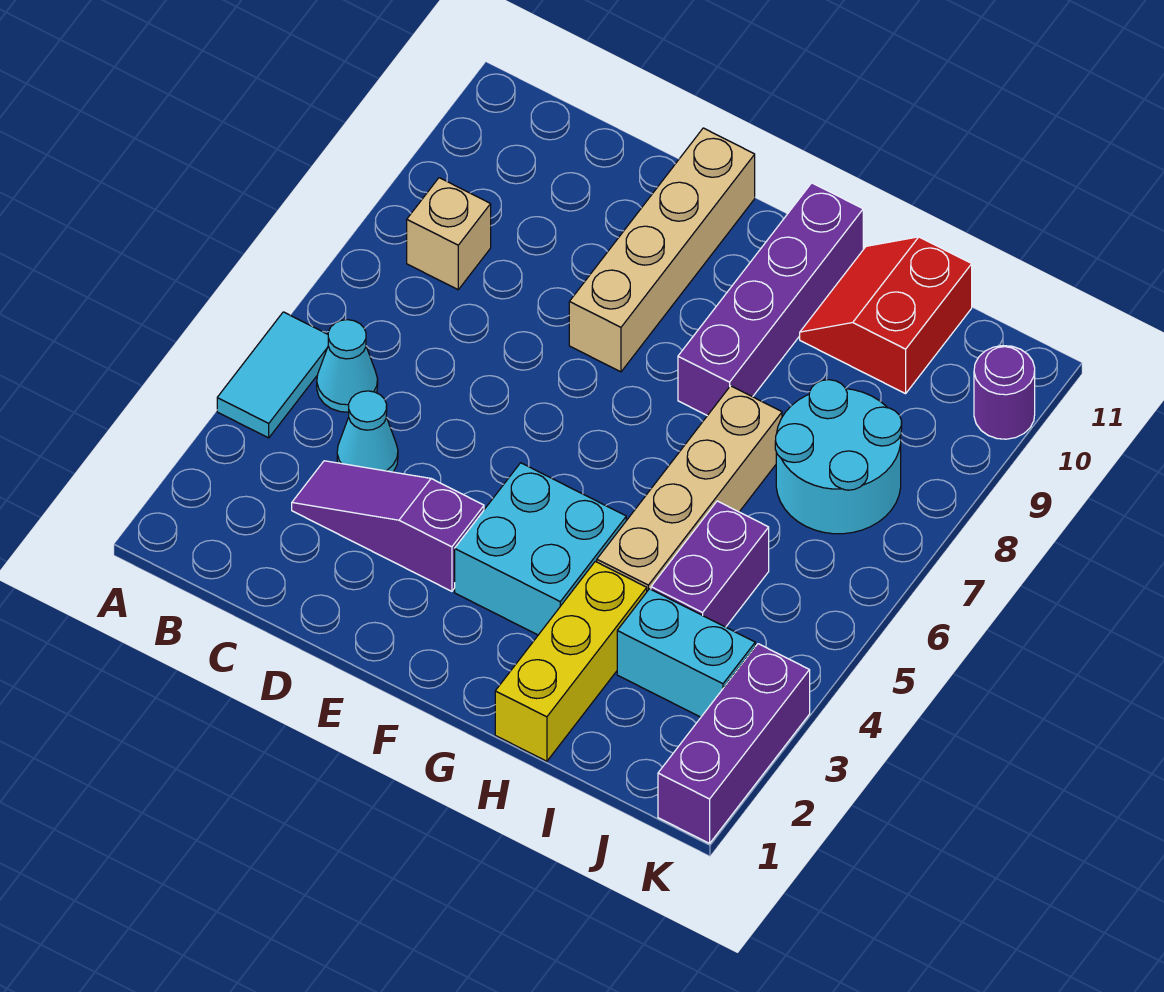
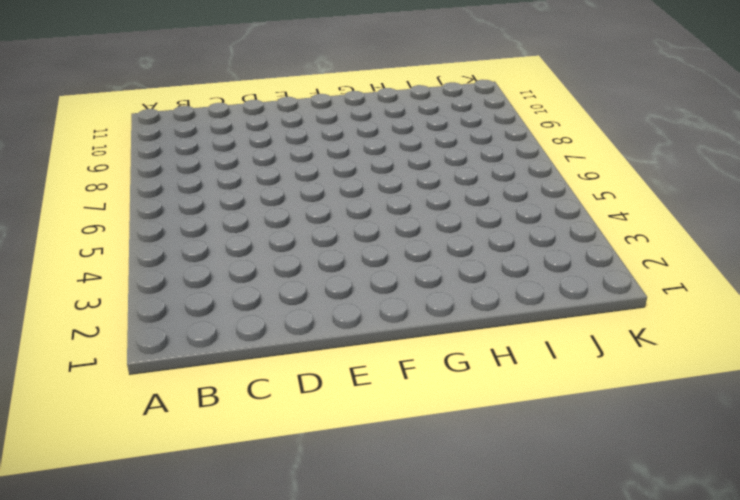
none -> cyan 1x2 tile [217,312,328,438]
none -> cyan 1x1 cone [317,320,378,412]
none -> tan 1x1 brick [407,178,491,290]

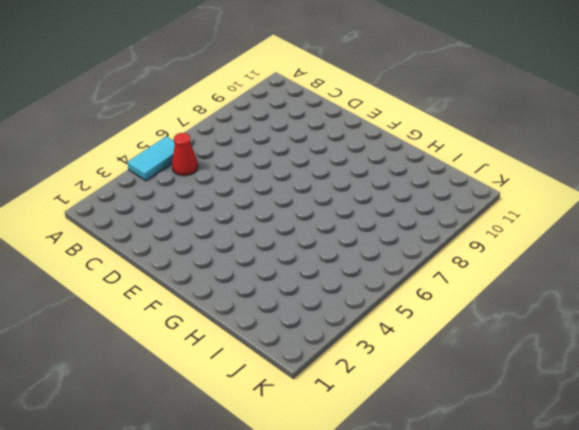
red 1x1 cone [172,133,198,176] -> cyan 1x1 cone [317,320,378,412]
none -> tan 1x1 brick [407,178,491,290]
none -> purple 1x3 slope [292,461,484,591]
none -> cyan 1x1 cone [337,391,398,472]

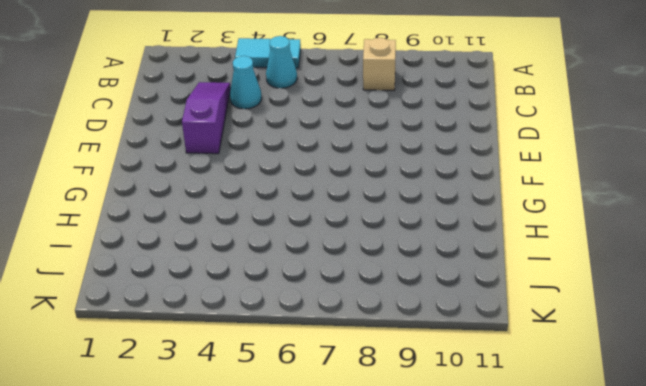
none -> tan 1x4 brick [569,128,755,372]
none -> cyan 2x2 brick [455,463,626,635]
none -> purple 1x4 brick [678,183,863,416]

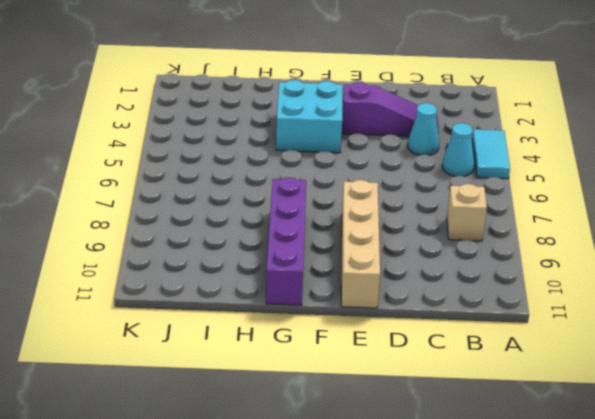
none -> yellow 1x3 brick [495,561,647,761]
none -> tan 1x4 brick [597,386,782,591]
none -> red 2x2 slope [800,237,972,394]

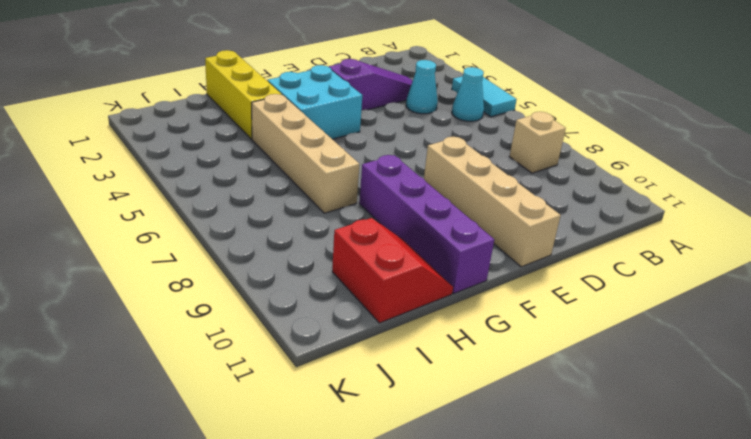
none -> cyan 1x2 brick [617,589,755,717]
none -> purple 1x2 brick [651,501,769,627]
none -> cyan 2x2 round brick [775,380,902,534]

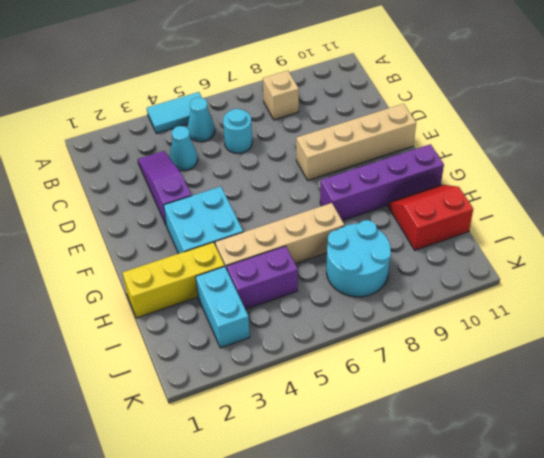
cyan 1x1 round brick [223,109,252,153] -> none
none -> purple 1x3 brick [658,644,810,843]
none -> purple 1x1 round brick [974,346,1035,439]

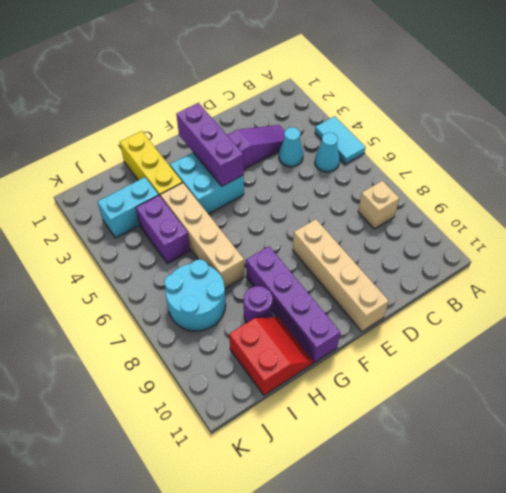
purple 1x3 brick [176,103,244,186] -> purple 1x3 brick moved to [658,644,810,843]
purple 1x1 round brick [244,286,273,323] -> purple 1x1 round brick moved to [974,346,1035,439]

